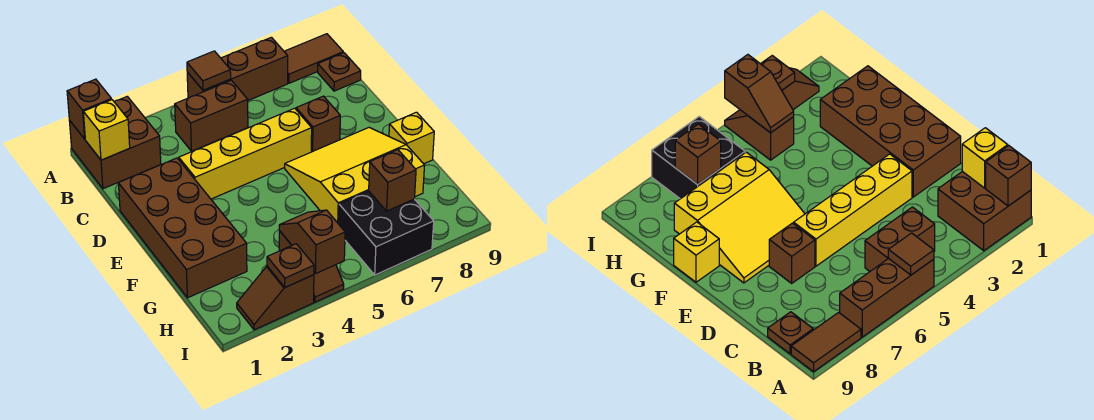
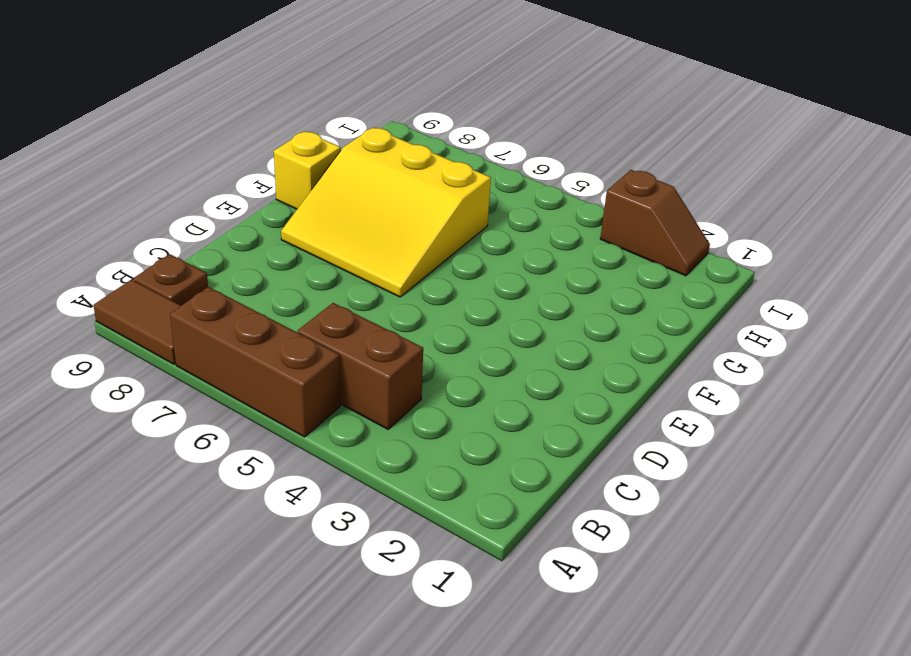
none -> brown 2x2 brick [69,96,161,189]
none -> brown 2x4 brick [118,158,247,298]
none -> yellow 1x4 brick [179,108,312,199]

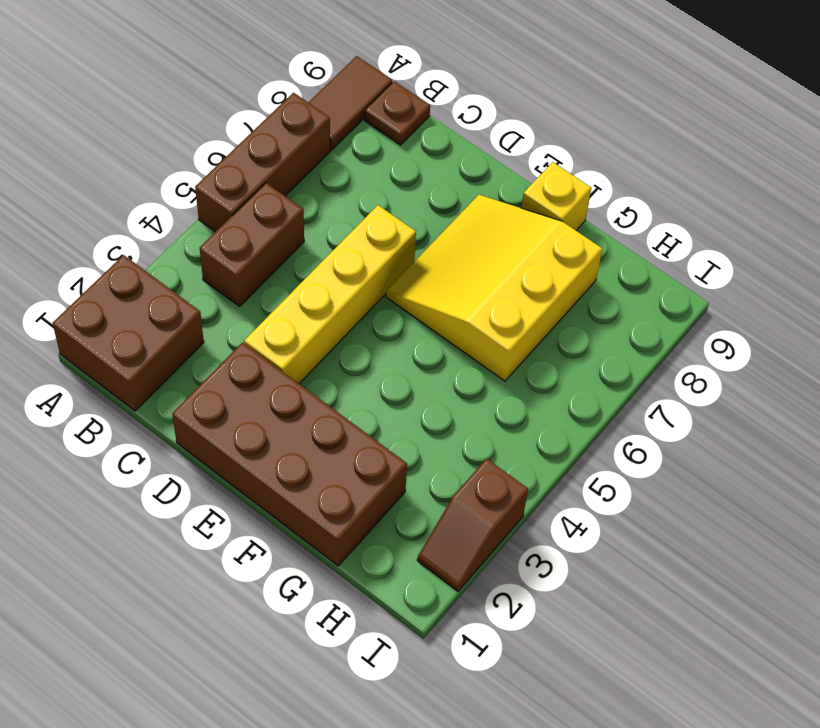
none -> brown 1x1 brick [296,96,340,152]
none -> brown 1x2 slope [279,231,344,302]
none -> black 2x2 brick [339,191,434,275]

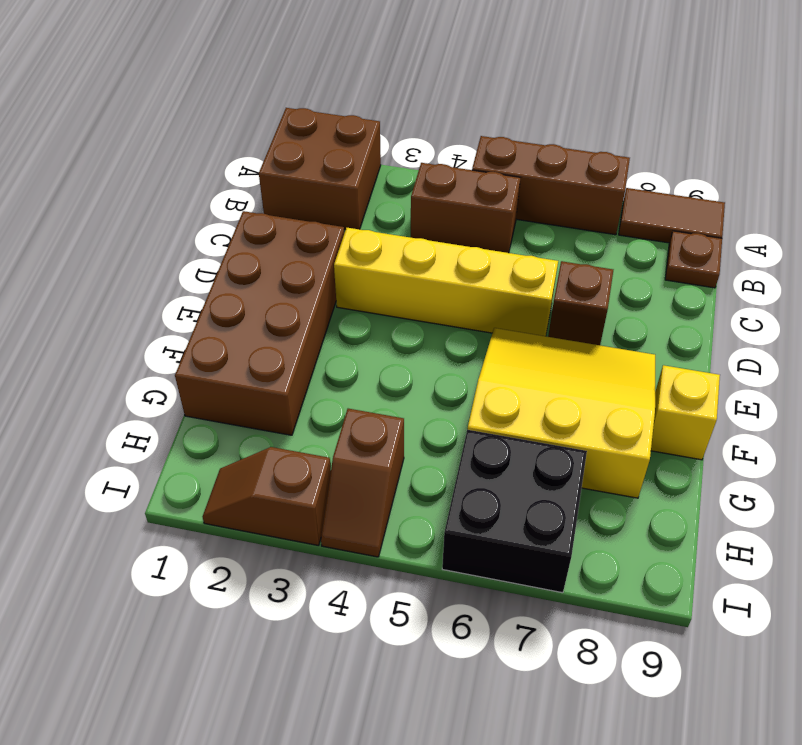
none -> brown 1x1 brick [67,79,112,139]
none -> brown 1x1 tile [187,51,231,90]
none -> yellow 1x1 brick [83,100,130,160]

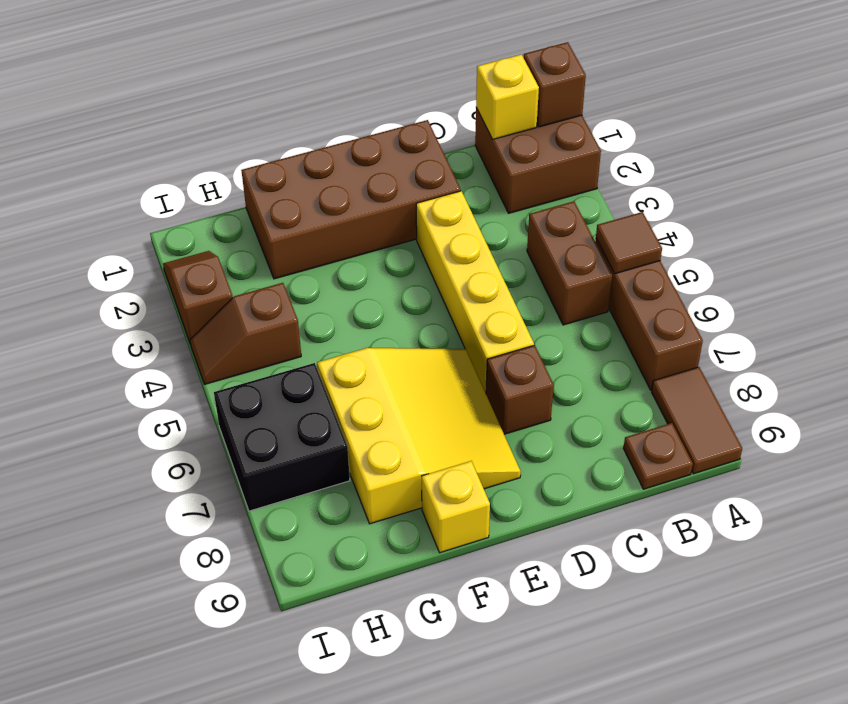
none -> brown 1x2 slope [279,210,345,274]
none -> brown 1x1 brick [369,149,416,211]
none -> brown 1x1 plate [267,244,314,287]

